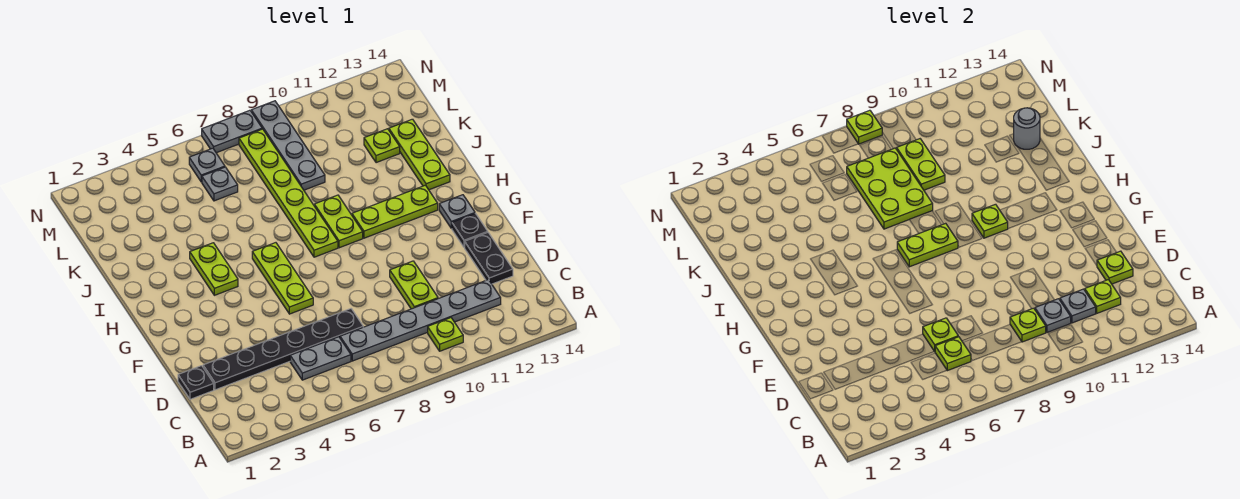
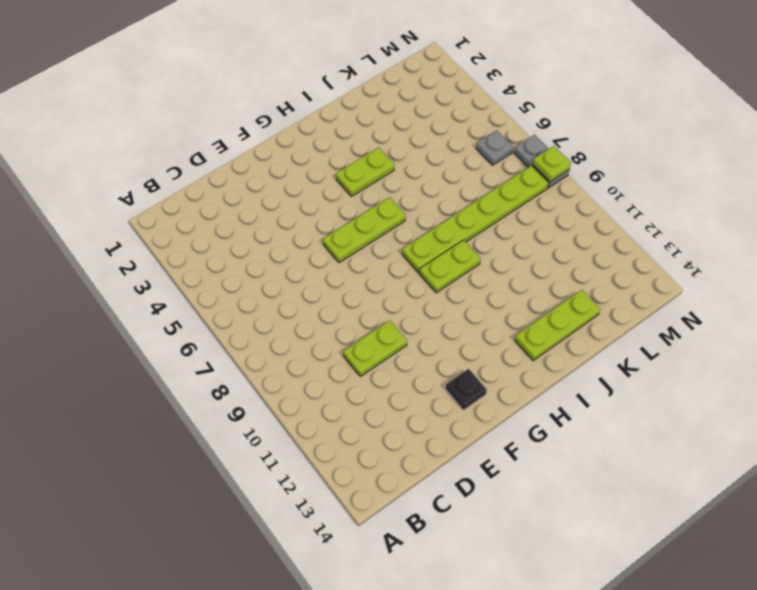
none -> lime 1x1 plate [428,318,463,351]
none -> grey 1x2 plate [290,337,351,380]
none -> grey 1x6 plate [340,280,501,361]
none -> black 1x1 plate [178,366,214,399]

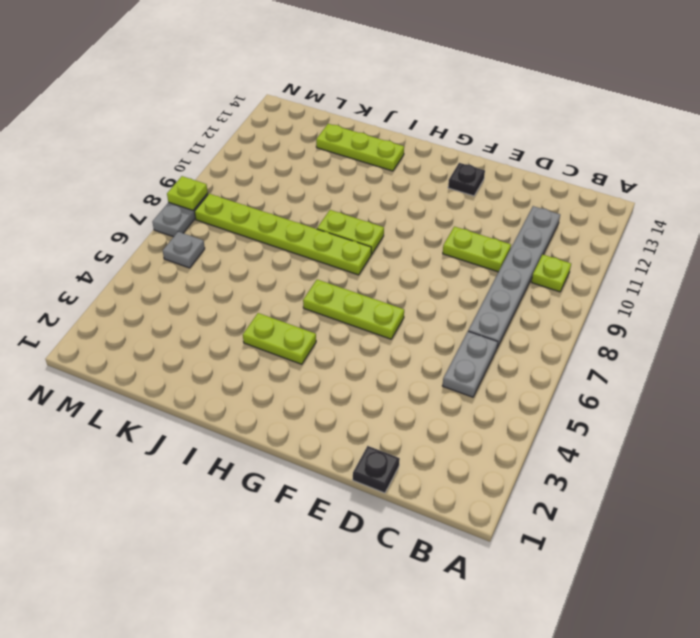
none -> black 1x6 plate [203,309,363,390]
none -> black 1x2 plate [465,233,513,284]
none -> grey 1x1 plate [439,195,475,228]
none -> lime 1x3 plate [352,185,438,238]

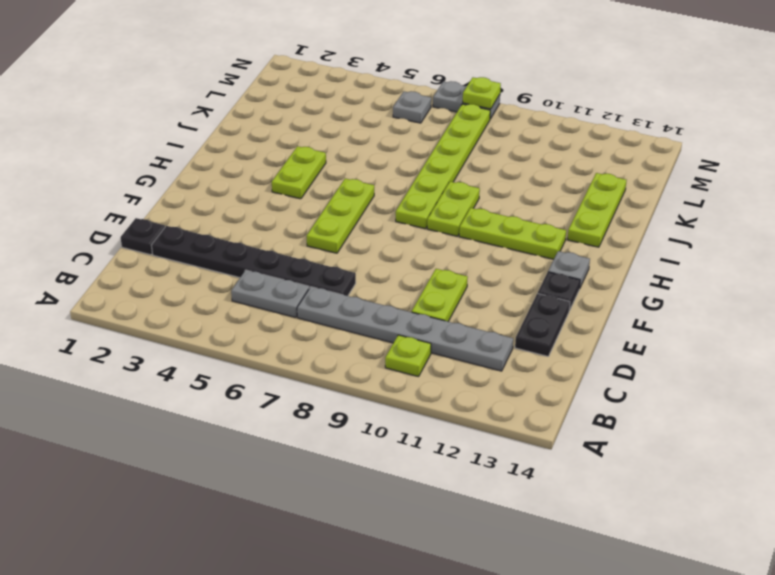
none -> grey 1x4 plate [251,101,325,190]
none -> lime 1x1 plate [364,129,400,163]
none -> grey 1x1 plate [202,167,238,201]
none -> lime 1x1 plate [935,337,971,371]

